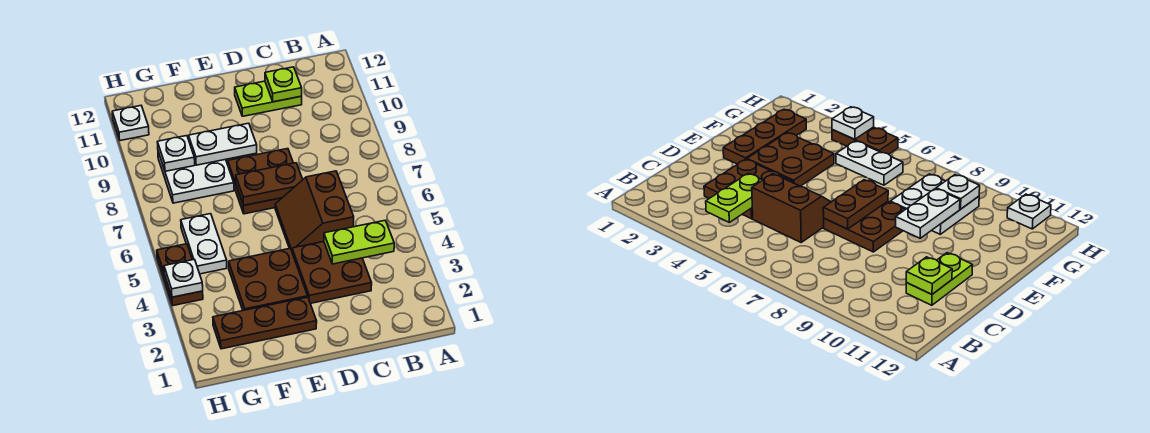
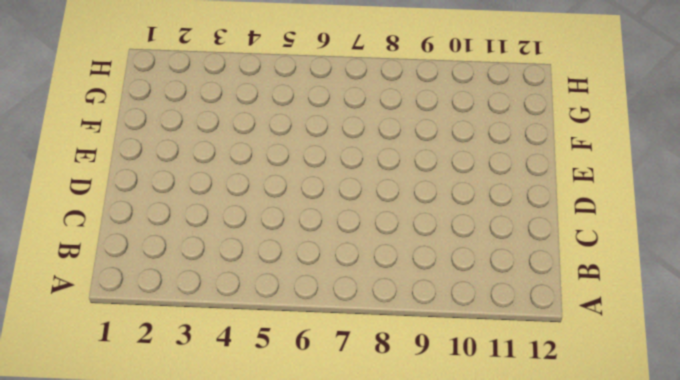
none -> brown 2x2 plate [292,242,372,303]
none -> brown 2x2 slope [275,171,354,250]
none -> lime 1x2 plate [235,81,302,116]

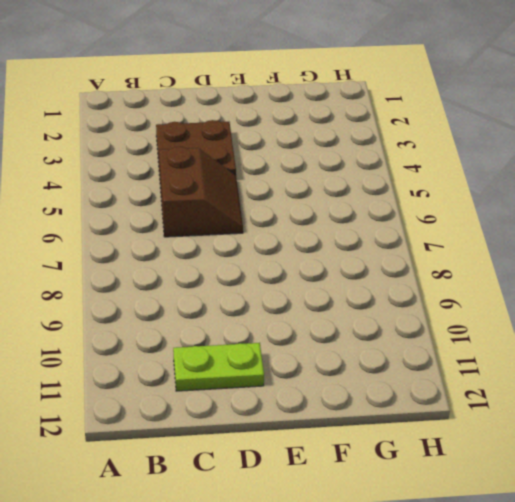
none -> brown 2x2 plate [228,149,293,214]
none -> brown 1x3 plate [213,297,317,349]
none -> brown 2x2 plate [229,248,308,310]

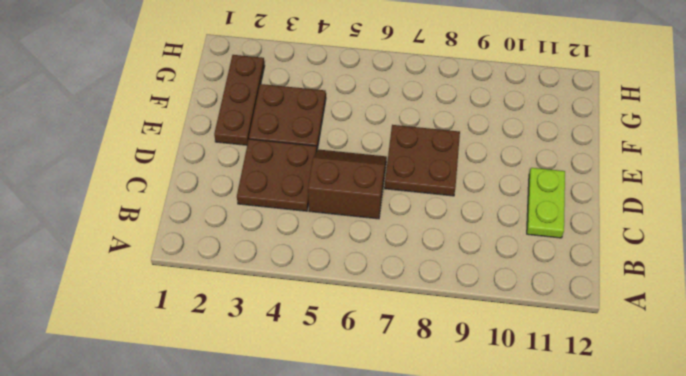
none -> white 2x2 plate [158,152,234,203]
none -> white 1x2 plate [181,214,227,274]
none -> brown 1x2 plate [157,244,203,306]

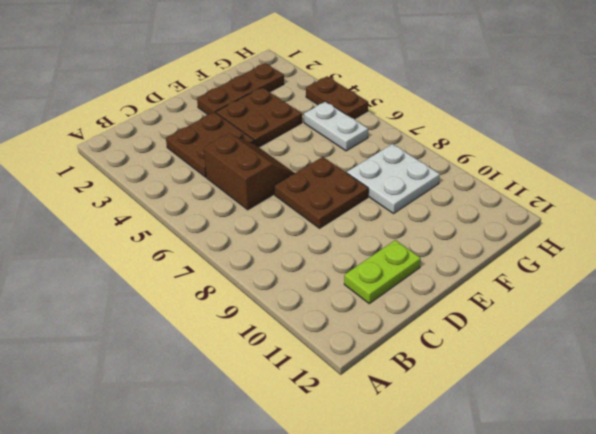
none -> white 1x1 plate [112,106,149,141]
none -> lime 1x2 plate [324,221,394,264]
none -> lime 1x1 plate [265,67,302,102]

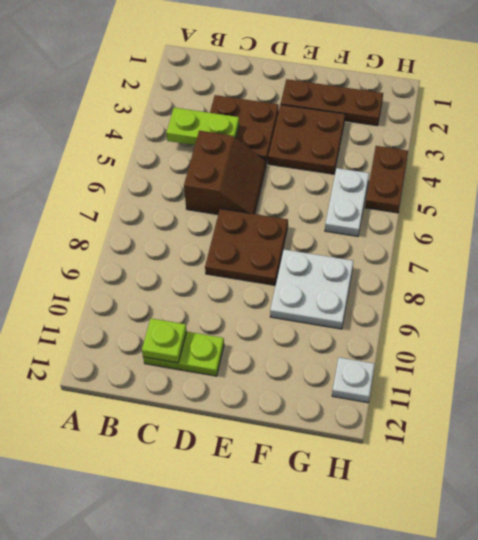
none -> brown 1x2 plate [236,163,303,205]
none -> white 1x2 plate [189,123,257,165]
none -> white 1x1 plate [157,136,195,171]

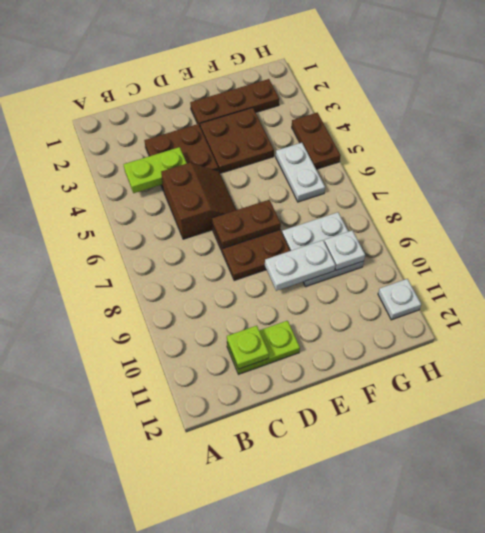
none -> white 1x1 plate [164,259,203,297]

